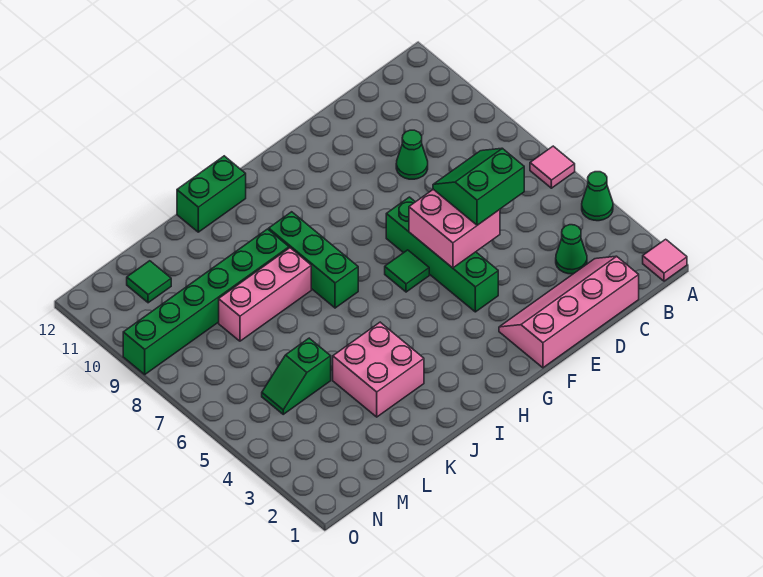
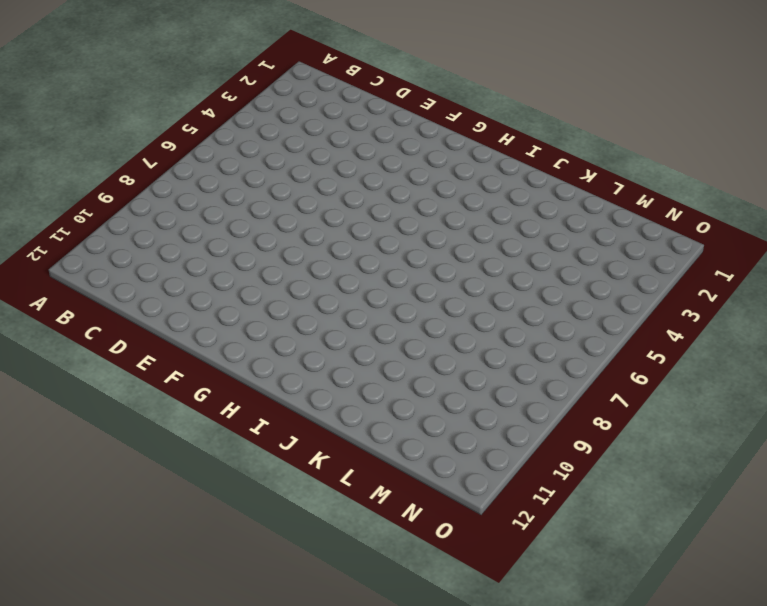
none -> pink 1x1 tile [643,239,687,281]
none -> green 1x1 cone [582,172,613,221]
none -> pink 1x1 tile [530,146,575,188]

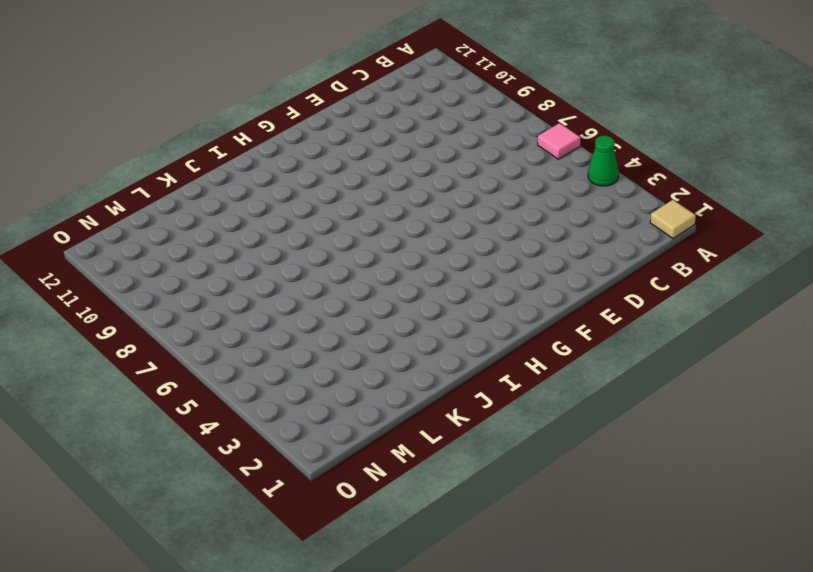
tan 1x1 tile [650,200,696,238] -> pink 1x1 tile [643,239,687,281]
none -> pink 2x4 slope [499,256,639,368]
none -> green 1x1 cone [556,225,587,274]
none -> green 1x1 cone [396,130,428,179]

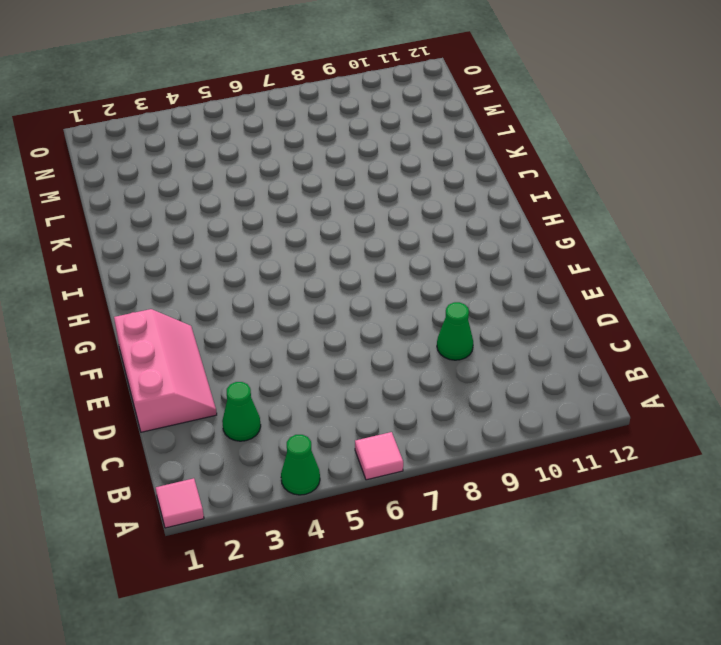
pink 2x3 slope [114,309,217,432] -> pink 2x4 slope [499,256,639,368]
none -> green 1x4 brick [386,197,498,312]
none -> green 1x1 tile [385,250,429,292]
none -> green 1x3 brick [269,212,358,308]

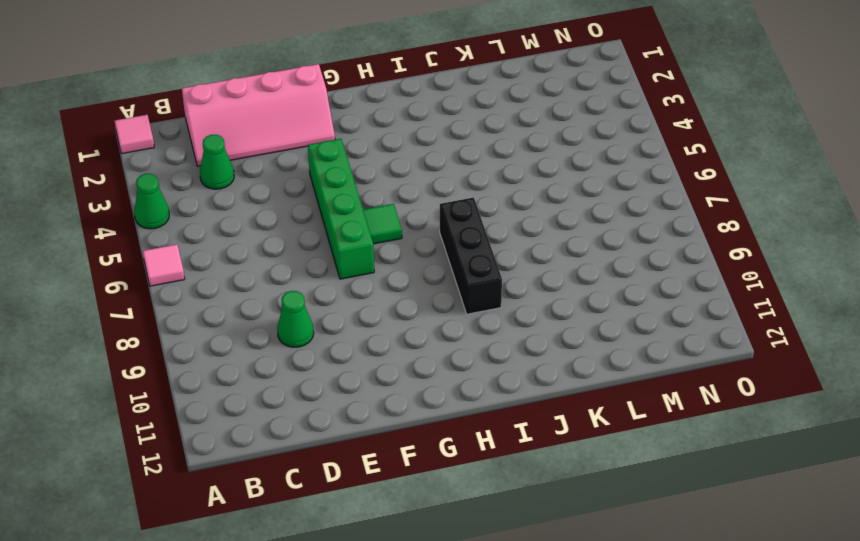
black 1x3 brick [440,197,502,314] -> green 1x3 brick [269,212,358,308]
none -> green 1x2 brick [177,156,246,232]
none -> pink 2x2 brick [333,322,424,417]
none -> pink 1x3 brick [219,248,311,341]

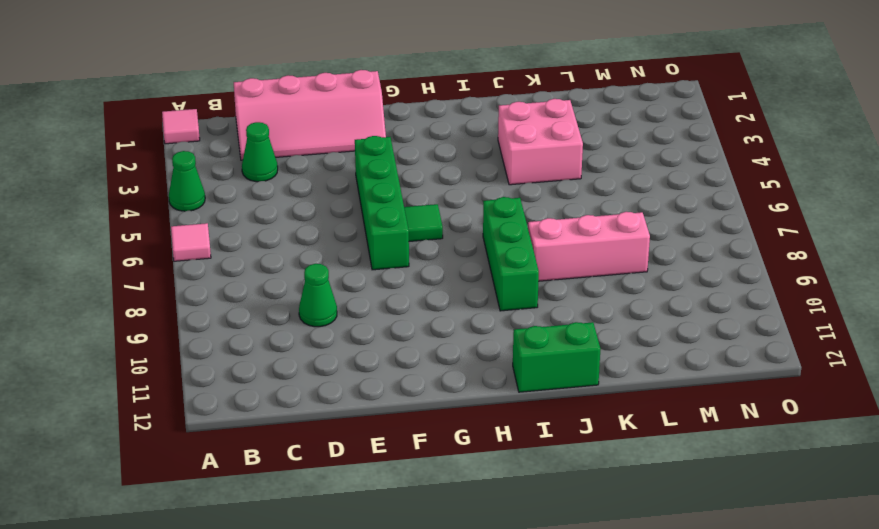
none -> green 1x6 brick [123,229,289,374]
none -> green 1x2 slope [262,338,331,414]
none -> green 1x1 tile [127,261,171,303]

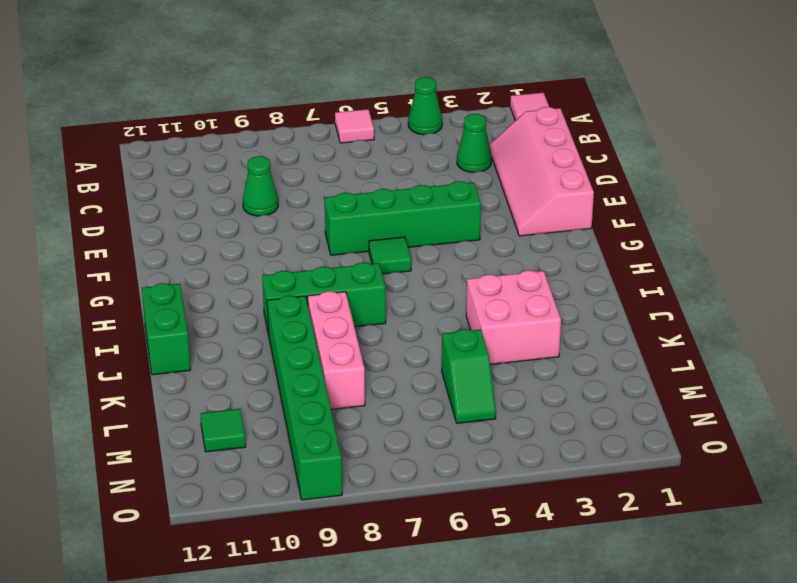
none -> pink 2x2 brick [409,189,500,268]
none -> green 2x2 slope [433,148,524,225]

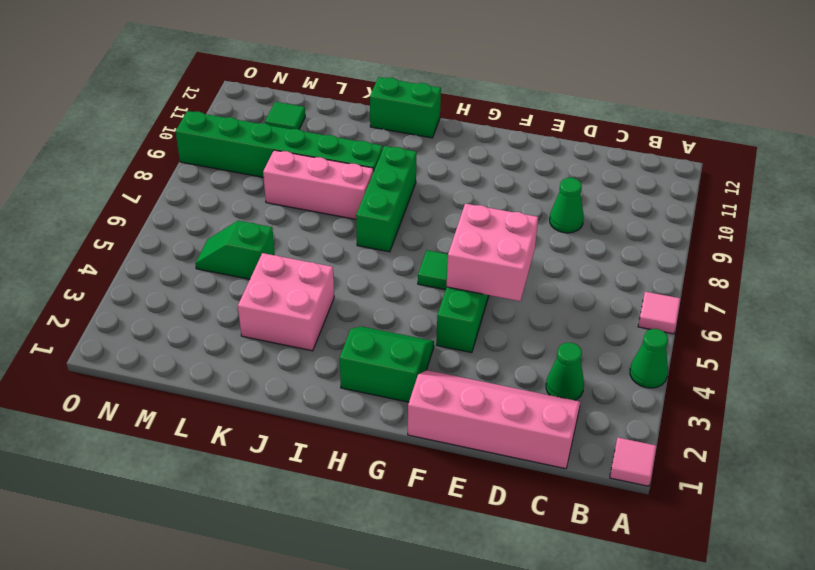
green 2x2 slope [340,327,434,402] -> green 2x2 slope moved to [433,148,524,225]

